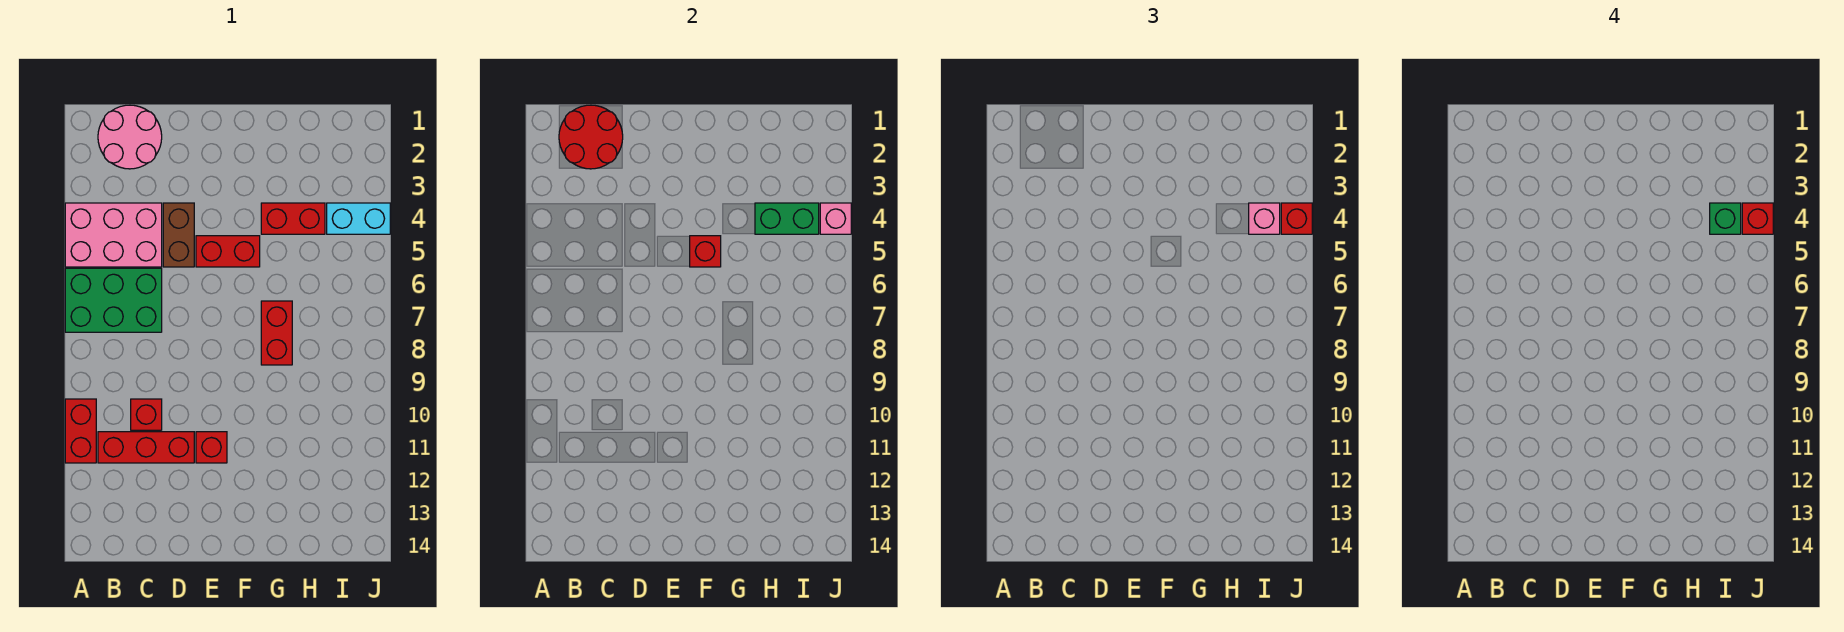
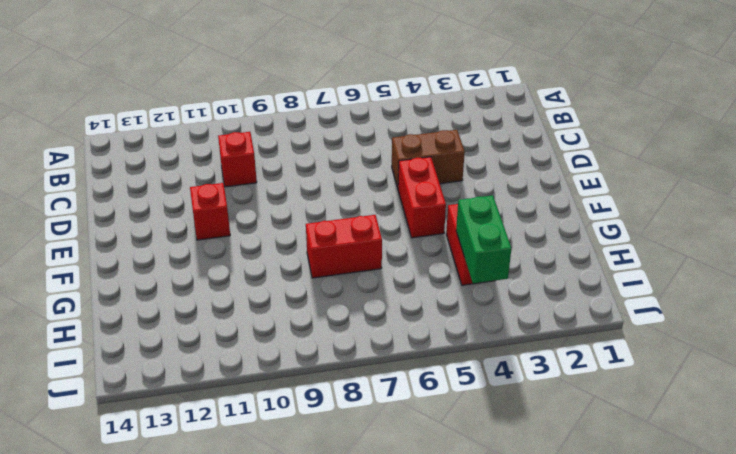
none -> pink 2x3 brick [65,203,162,267]
none -> green 2x3 brick [65,268,162,332]
none -> red 1x2 brick [65,399,96,463]

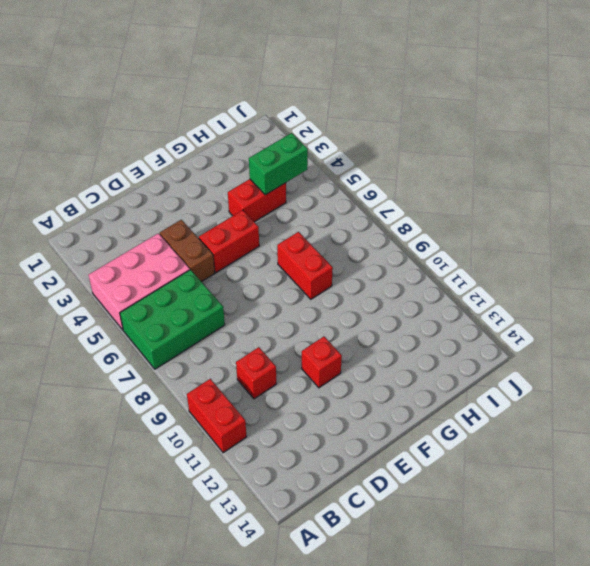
none -> pink 2x2 round brick [98,105,162,169]
none -> red 1x3 brick [98,432,194,463]
none -> cyan 1x2 brick [327,203,390,234]

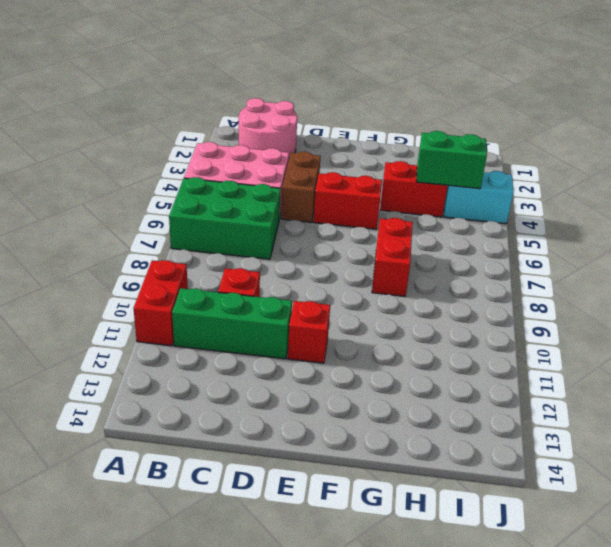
green 1x3 brick [172,288,292,359] -> red 1x3 brick [98,432,194,463]
none -> red 2x2 round brick [559,105,623,169]
none -> red 1x1 brick [690,236,721,267]
none -> pink 1x1 brick [820,203,851,234]

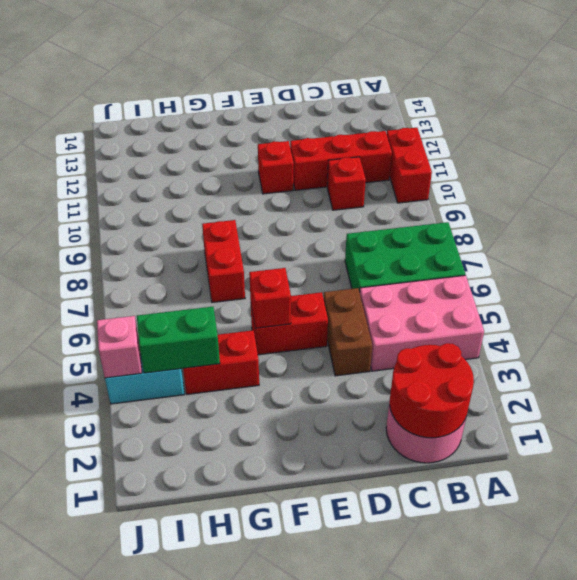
none -> pink 1x1 brick [1249,203,1280,234]
none -> red 1x1 brick [1281,203,1312,234]
none -> green 1x1 brick [1710,203,1741,234]

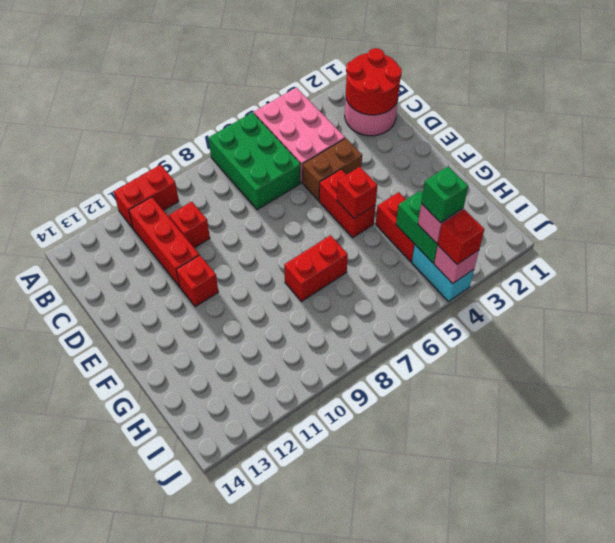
none -> red 1x1 brick [1742,203,1773,234]

